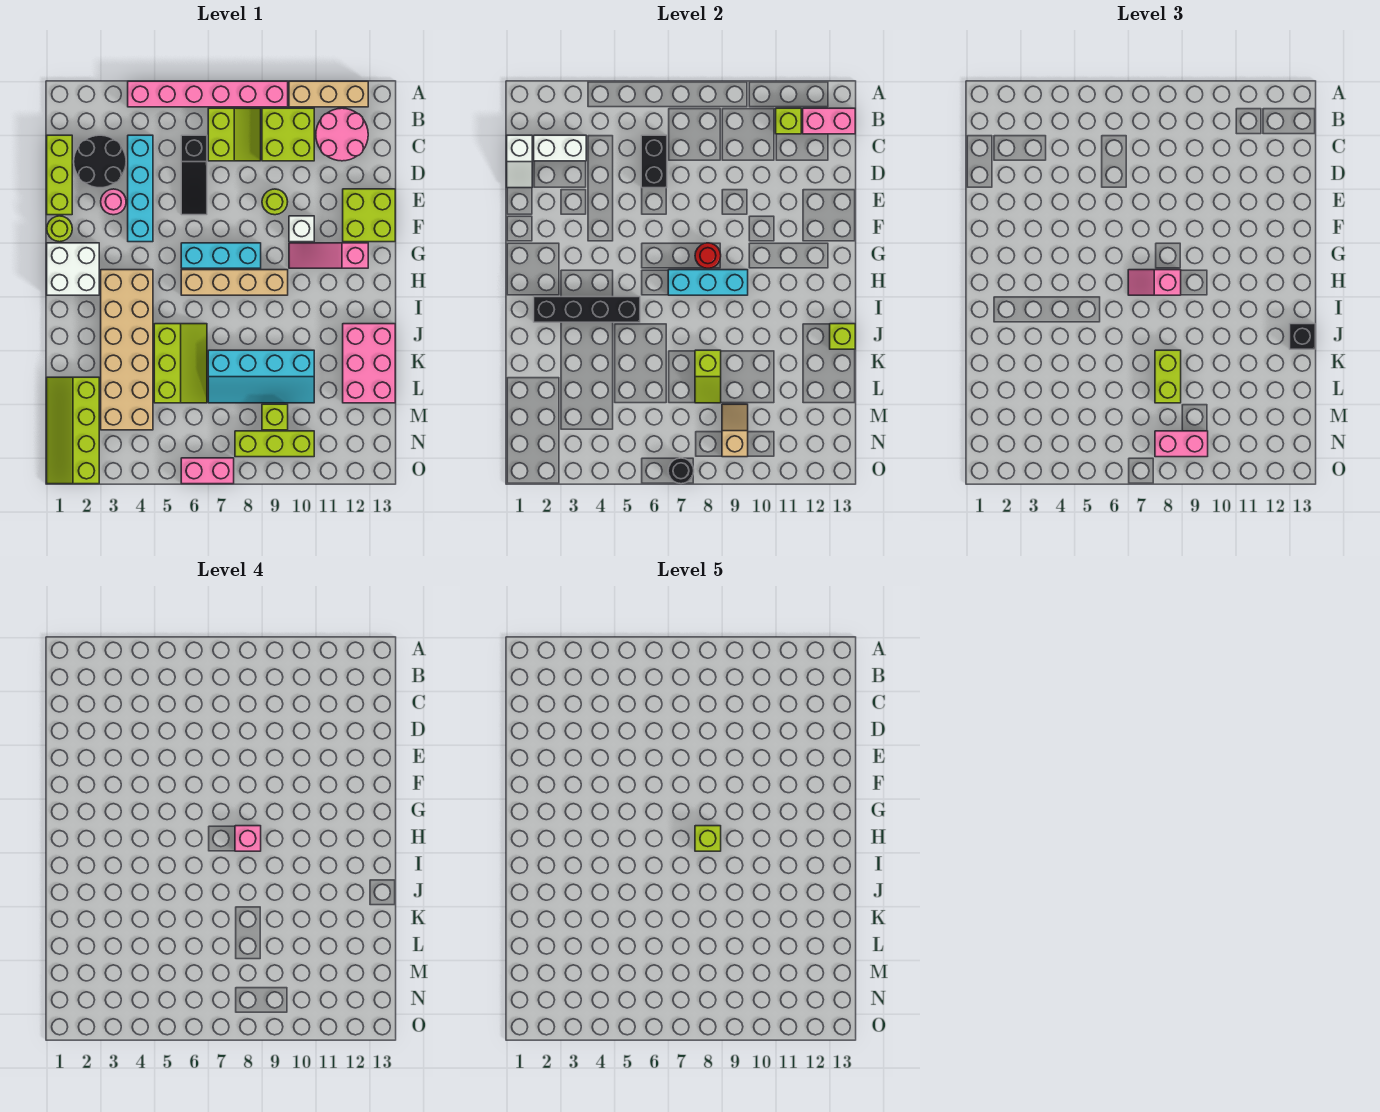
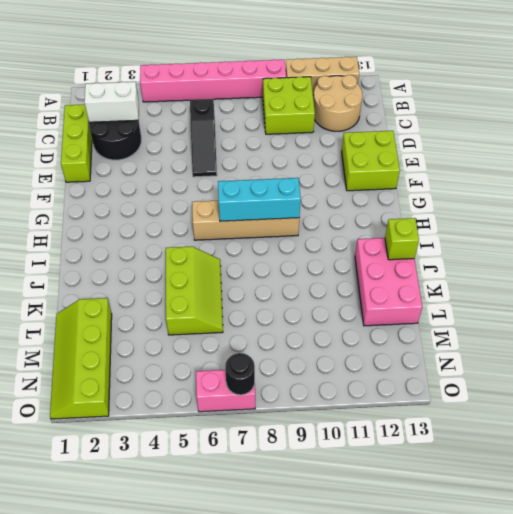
tan 2x2 round brick [313,75,362,131] -> pink 2x2 round brick [316,108,368,161]
none -> lime 2x2 slope [208,108,261,161]
none -> cyan 1x4 brick [128,135,153,242]
none -> pink 1x1 round brick [101,189,126,215]
none -> lime 1x1 round brick [262,189,288,215]

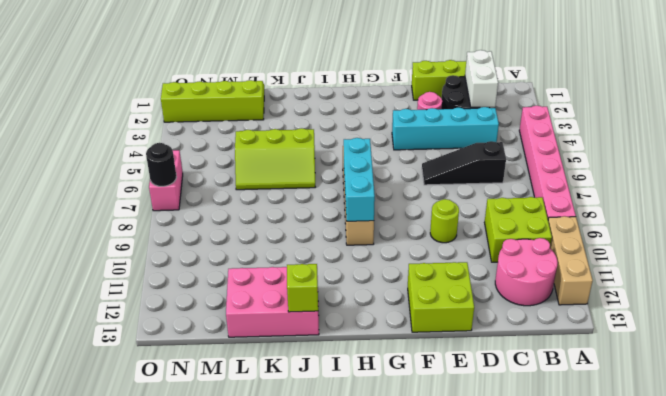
none -> lime 2x2 slope [208,108,261,161]
none -> lime 1x1 round brick [47,216,72,242]
none -> white 1x1 brick [289,216,314,242]
none -> white 2x2 brick [47,243,99,295]

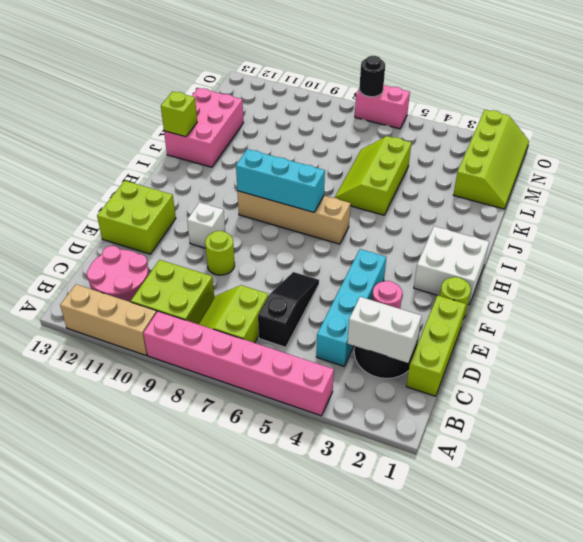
none -> cyan 1x3 brick [181,243,261,268]
none -> pink 1x3 slope [289,243,368,268]
none -> tan 2x6 brick [101,270,153,430]
none -> cyan 2x4 slope [208,350,314,403]

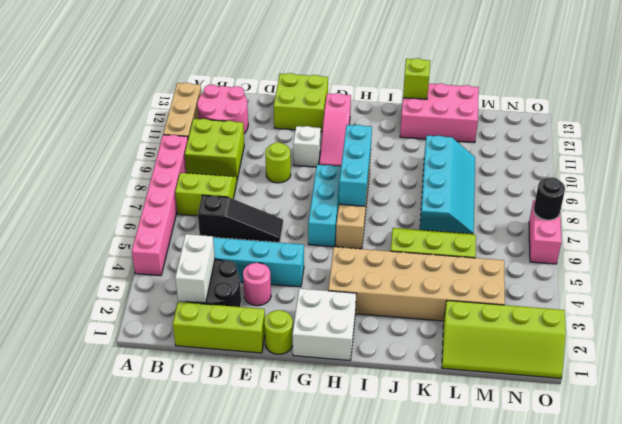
none -> lime 1x1 brick [262,404,288,430]
none -> lime 1x3 brick [235,431,314,457]
none -> lime 1x1 brick [776,108,801,134]
none -> pink 1x2 brick [803,108,855,134]

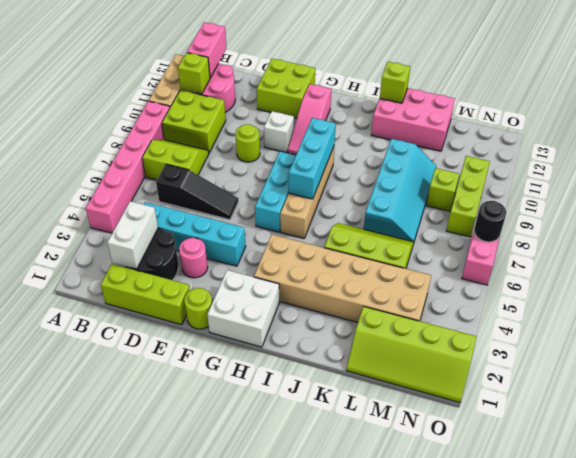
none -> white 1x2 slope [507,135,532,188]
none -> black 1x2 brick [641,135,667,188]
none -> red 1x1 round brick [695,243,721,268]
none -> black 1x4 brick [534,297,640,322]

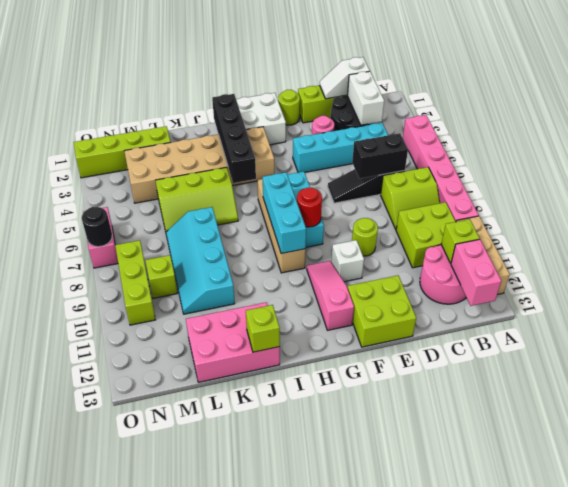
none -> lime 1x2 slope [695,350,721,403]
none -> tan 1x2 slope [722,404,748,457]
none -> pink 1x2 slope [1128,270,1181,295]
none -> black 1x1 brick [1290,324,1315,349]

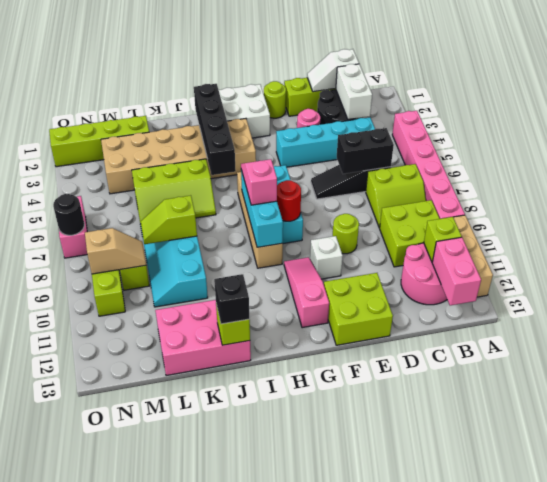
none -> lime 1x2 brick [1155,350,1181,403]
none -> pink 1x2 brick [1155,431,1208,457]
none -> pink 1x1 brick [235,826,261,851]
none -> lime 1x1 brick [695,826,721,851]

